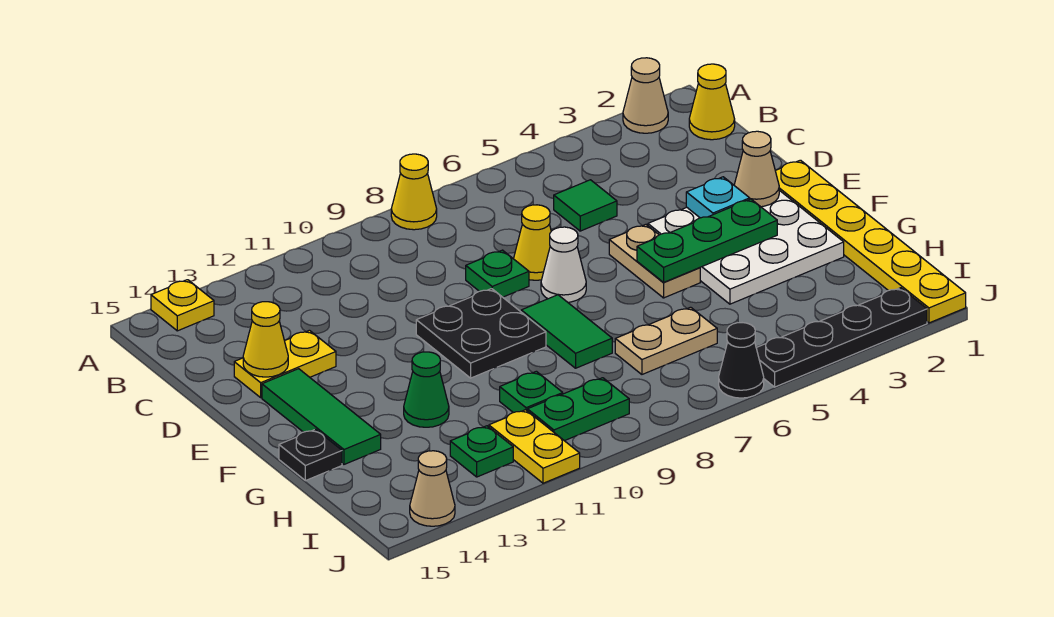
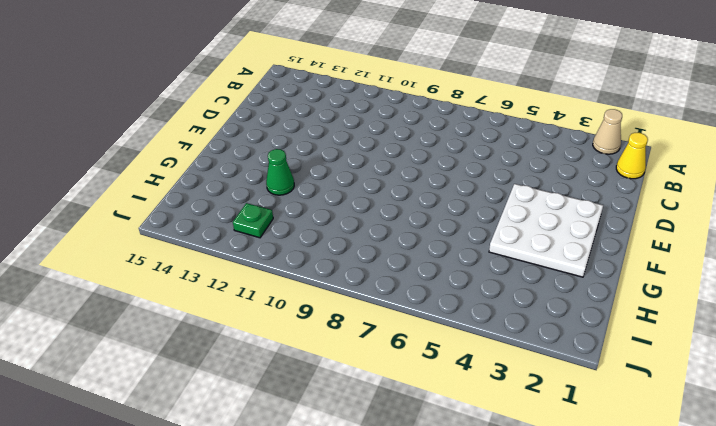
none -> yellow 1x1 cone [391,154,437,230]
none -> yellow 1x1 plate [151,280,214,331]
none -> green 1x1 tile [554,180,617,231]

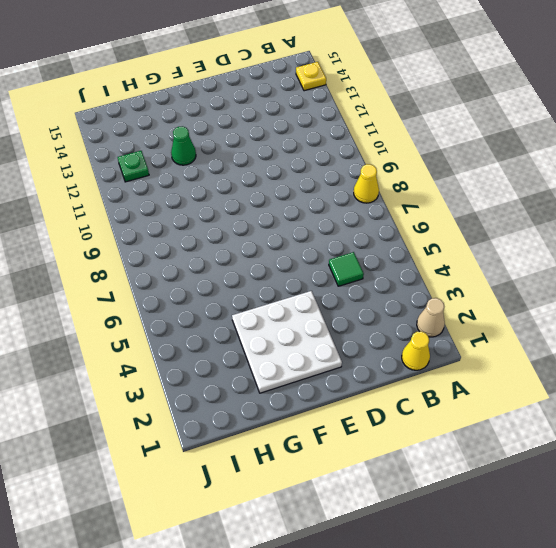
none -> yellow 1x1 cone [514,205,551,280]
none -> green 1x1 plate [466,250,529,297]
none -> yellow 1x2 plate [234,330,336,398]

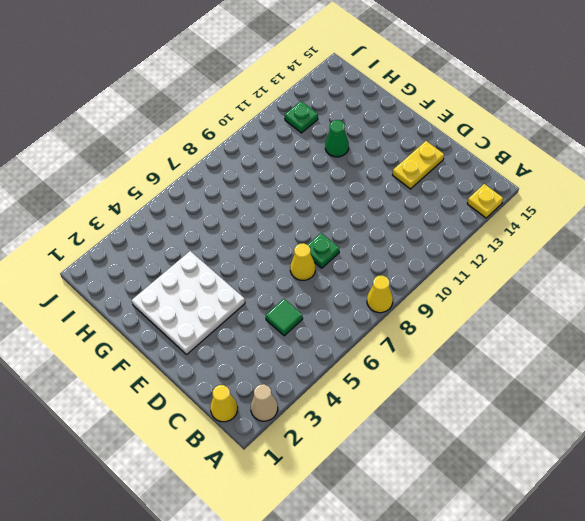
none -> yellow 1x6 plate [775,160,966,323]
none -> tan 1x2 plate [609,225,700,298]
none -> white 1x1 cone [541,227,586,302]

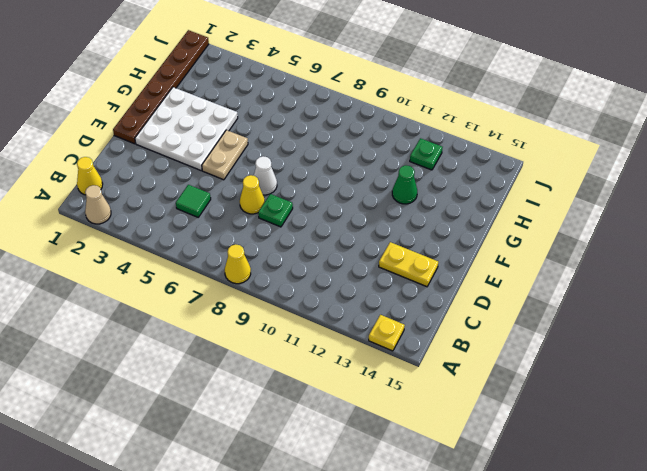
brown 1x6 plate [113,30,209,144] -> yellow 1x6 plate [775,160,966,323]
none -> black 2x2 plate [416,289,546,378]
none -> green 1x3 tile [262,369,381,464]
none -> green 1x2 tile [521,295,612,368]

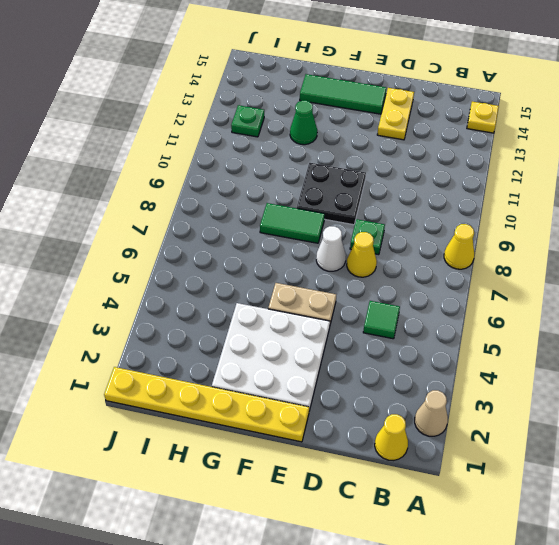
none -> black 1x1 plate [279,429,342,481]
none -> tan 1x2 plate [615,307,717,374]
none -> green 1x1 plate [500,371,563,413]

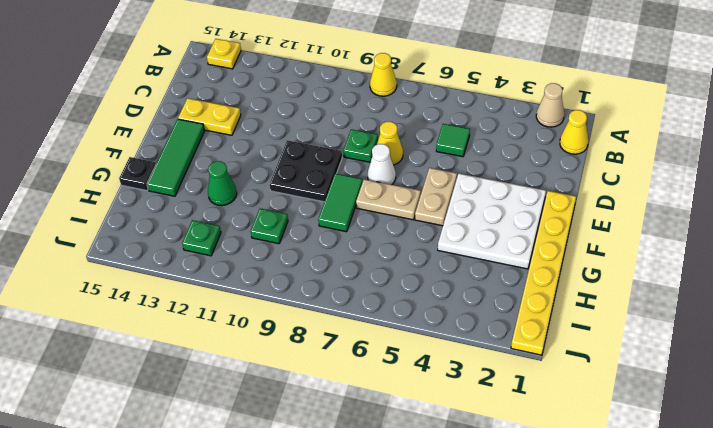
tan 1x2 plate [356,179,421,220] -> tan 1x2 plate moved to [615,307,717,374]
none -> green 1x2 plate [527,378,629,441]
none -> yellow 1x2 plate [489,410,580,483]
none -> black 1x4 plate [756,288,927,387]

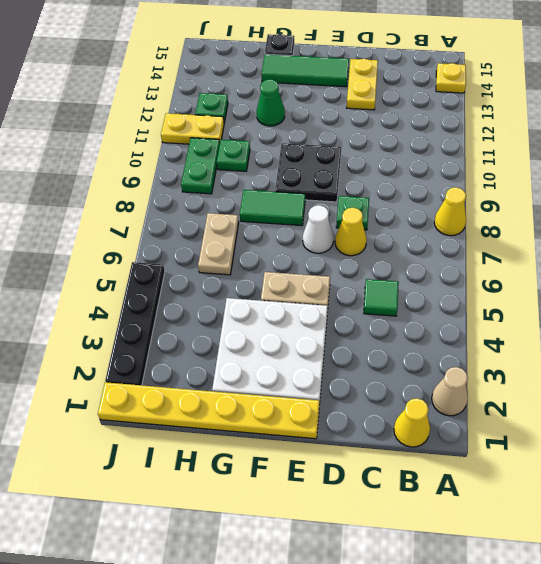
none -> black 1x1 cone [719,323,764,398]
none -> tan 1x1 cone [410,451,455,526]
none -> yellow 1x1 cone [243,302,288,377]

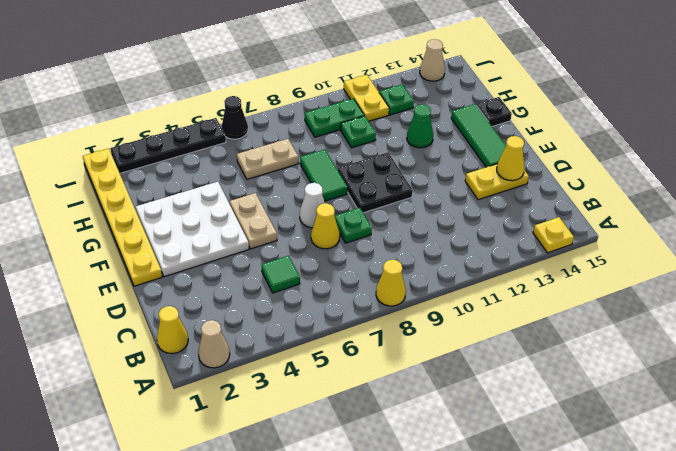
none -> tan 1x1 cone [734,131,779,207]
none -> cyan 1x1 plate [686,177,750,218]
none -> green 1x3 plate [637,199,777,282]

